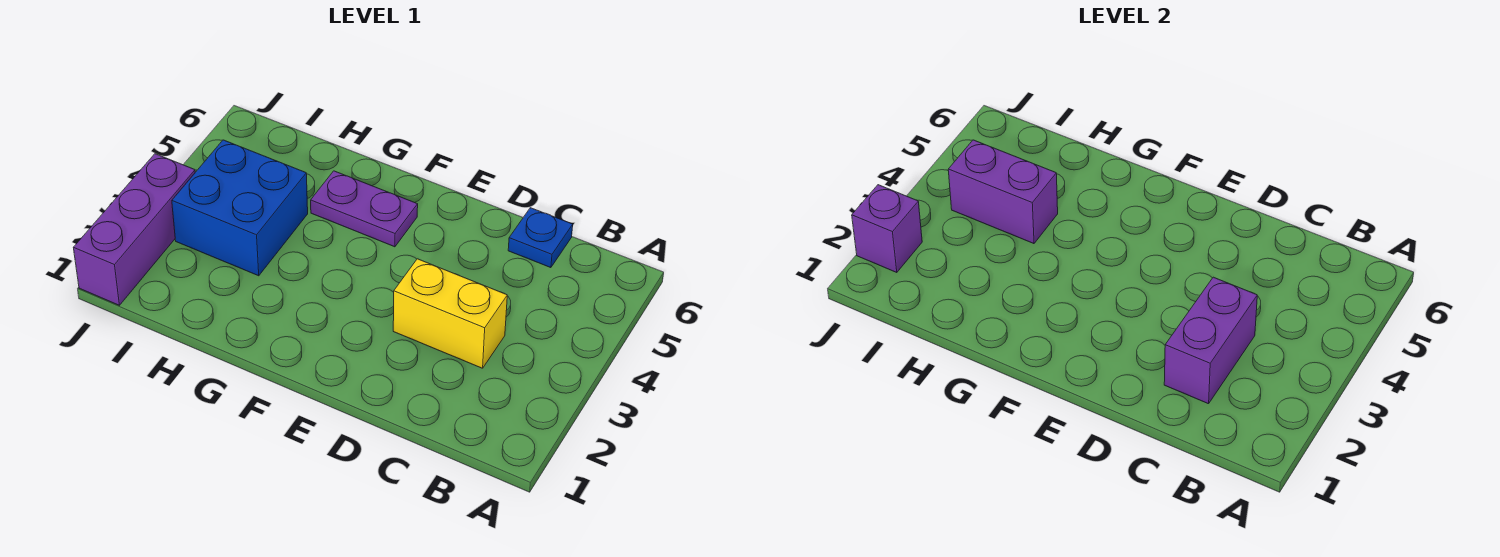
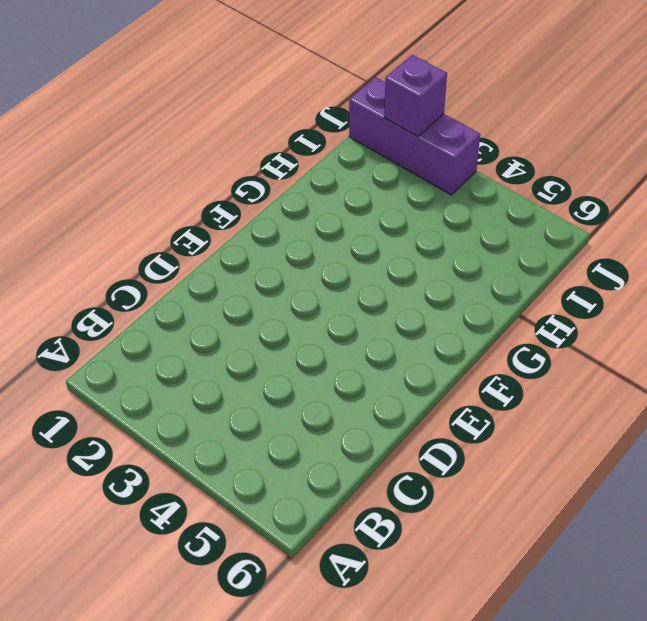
none -> yellow 1x2 brick [393,259,507,368]
none -> blue 1x1 plate [508,208,573,268]

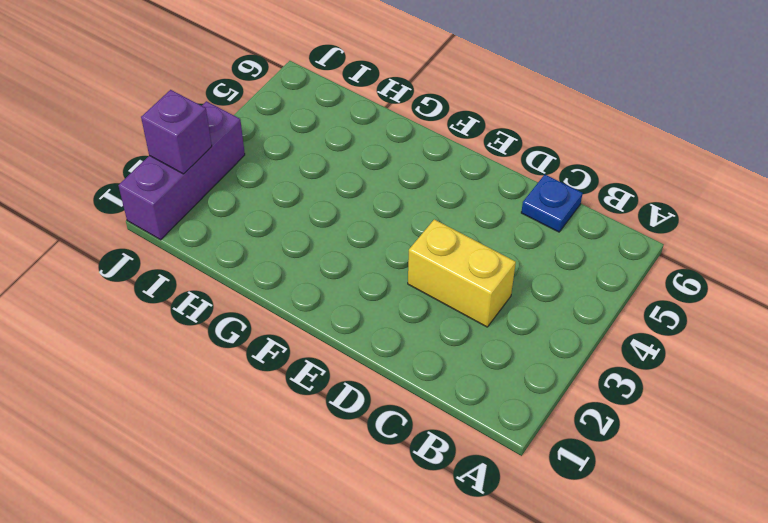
none -> purple 1x2 plate [311,171,418,247]
none -> blue 2x2 brick [172,140,308,276]

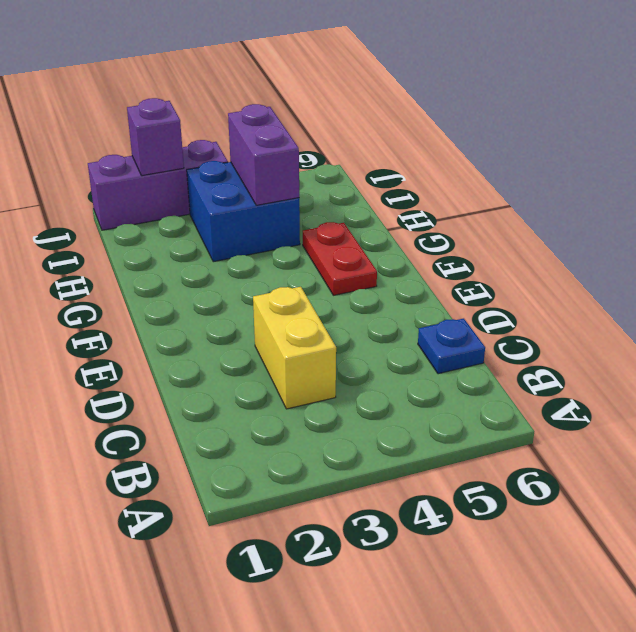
red 1x2 plate [303,222,377,295] -> purple 1x2 plate [311,171,418,247]
none -> purple 1x2 brick [1164,277,1257,404]

